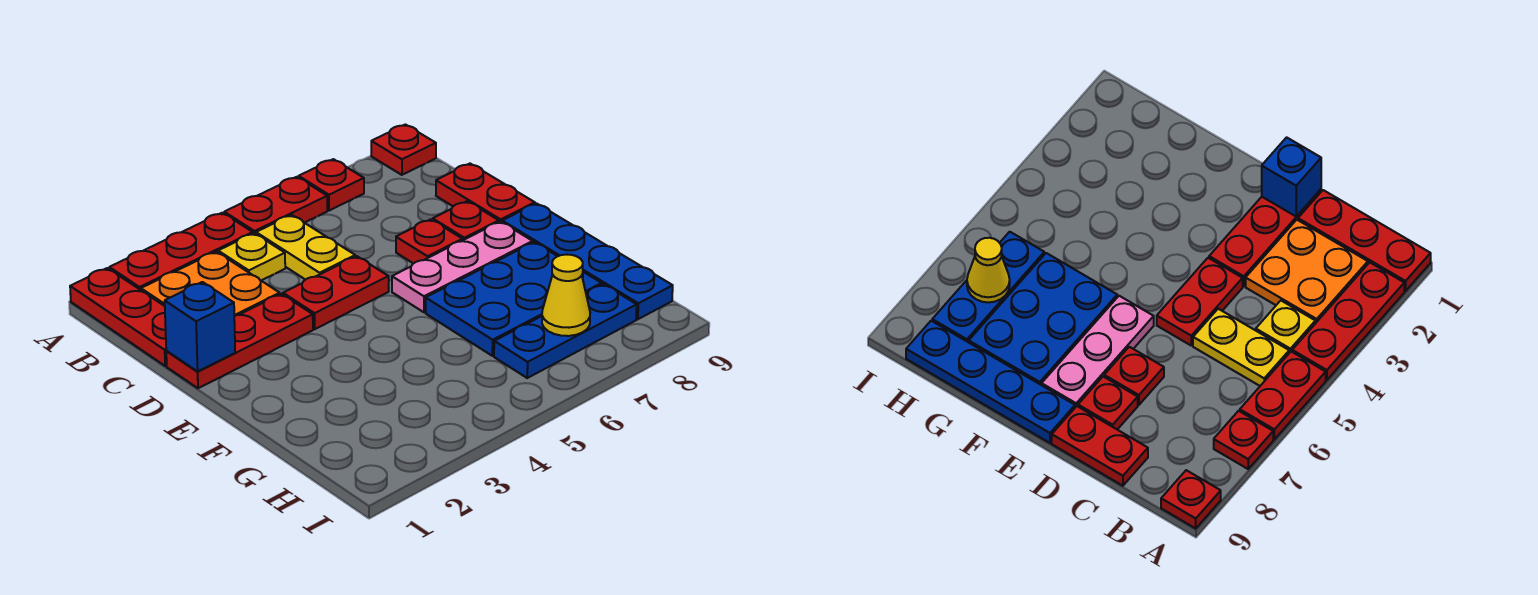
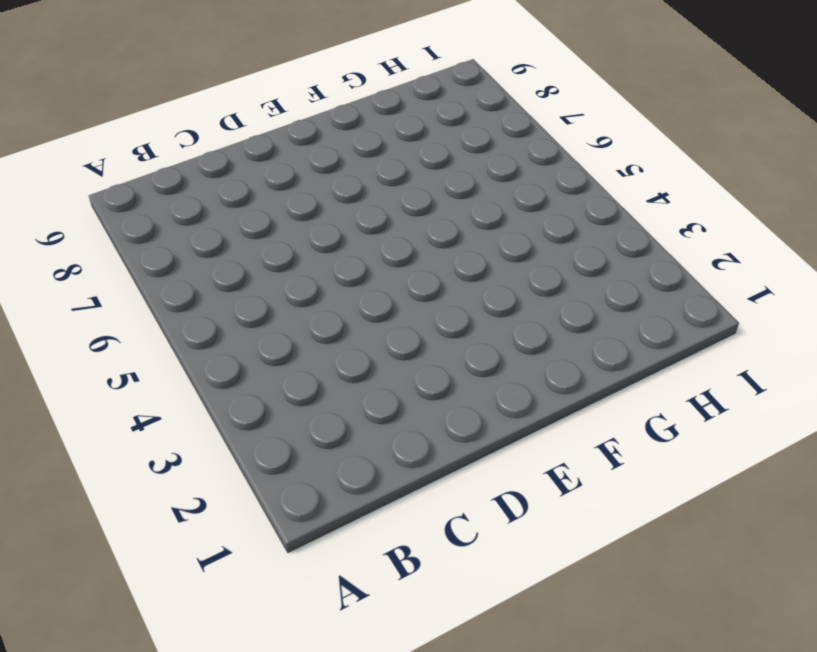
none -> red 1x3 plate [70,268,167,366]
none -> red 1x3 plate [109,213,253,290]
none -> red 1x2 plate [224,177,327,234]

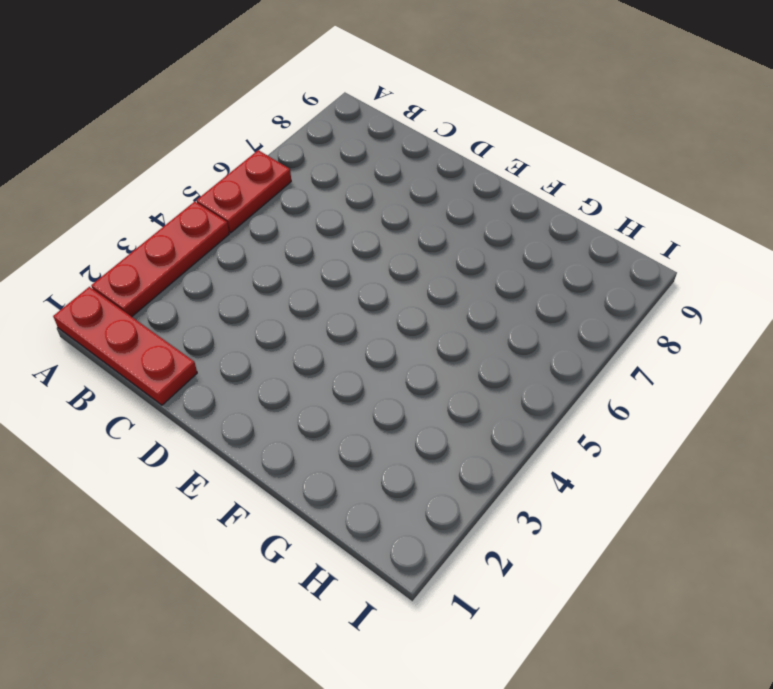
none -> red 1x1 plate [299,159,364,211]
none -> red 1x1 plate [371,125,436,175]
none -> orange 2x2 plate [141,252,280,315]

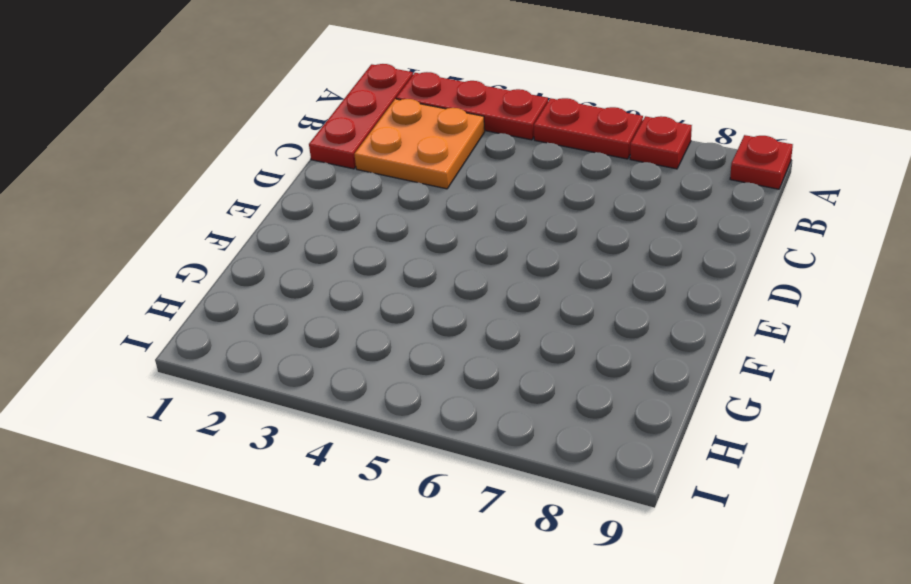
none -> yellow 1x1 plate [218,233,285,280]
none -> yellow 1x2 plate [256,215,355,280]
none -> red 1x2 plate [436,164,535,222]

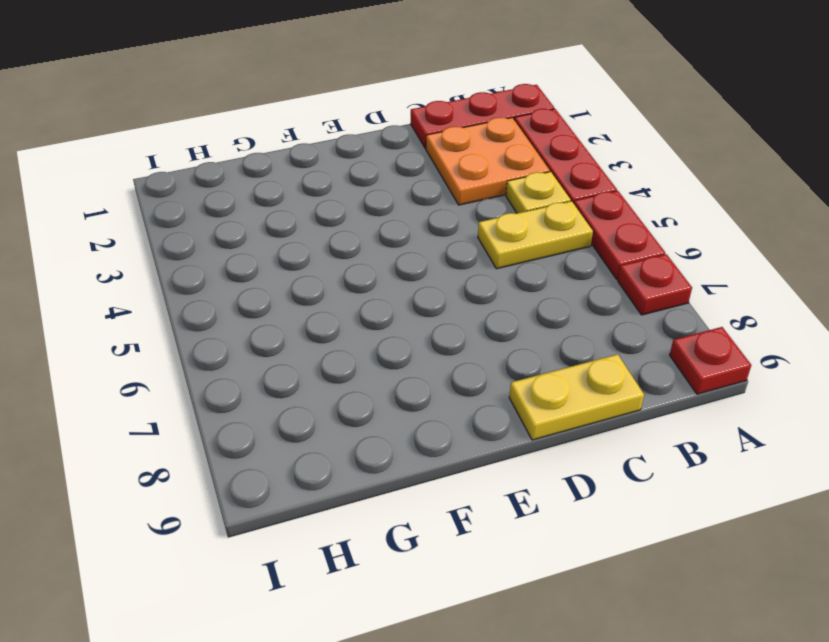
yellow 1x2 plate [509,354,644,440] -> red 1x2 plate [436,164,535,222]
none -> red 1x3 plate [166,294,313,388]
none -> red 1x2 plate [283,256,389,329]
none -> red 1x1 plate [396,219,463,264]

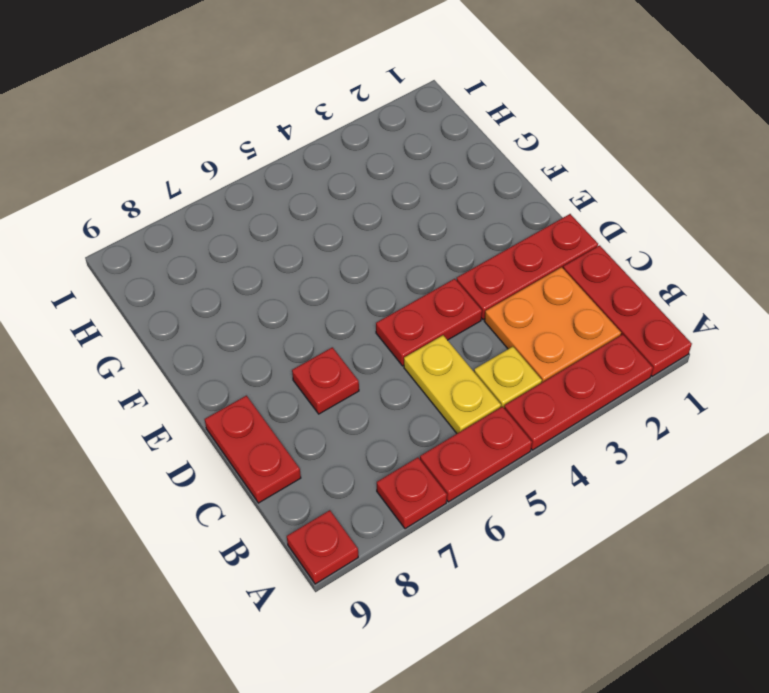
none -> red 1x1 plate [433,201,499,240]
none -> pink 1x3 plate [392,221,533,312]
none -> blue 1x4 plate [502,203,673,319]

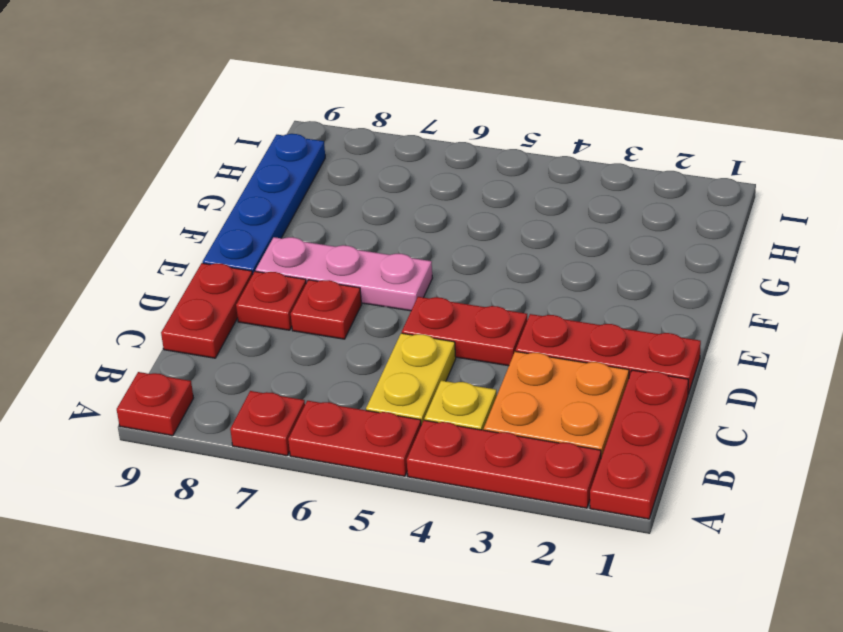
none -> blue 2x3 plate [426,242,602,356]
none -> blue 1x3 plate [494,284,637,378]
none -> blue 1x1 brick [165,282,235,371]

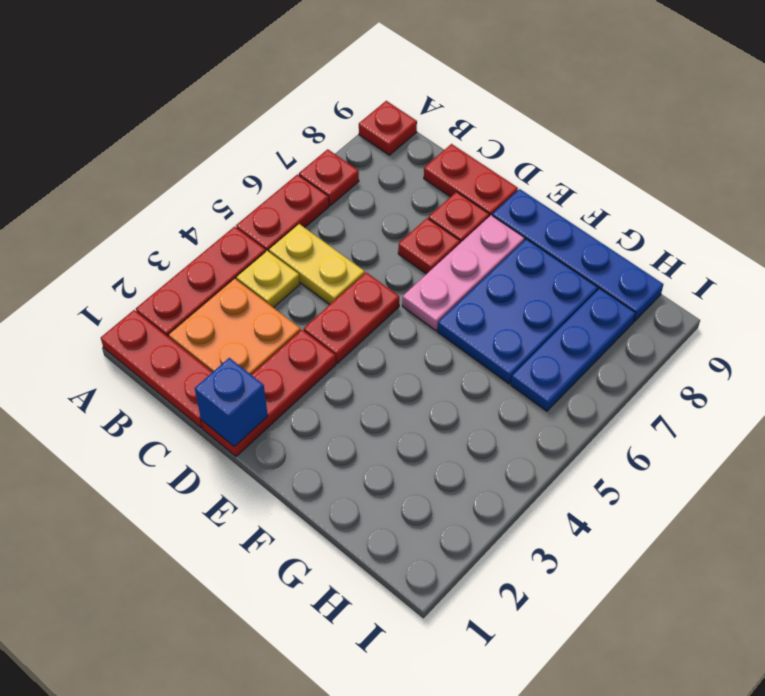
none -> yellow 1x1 cone [542,254,590,336]

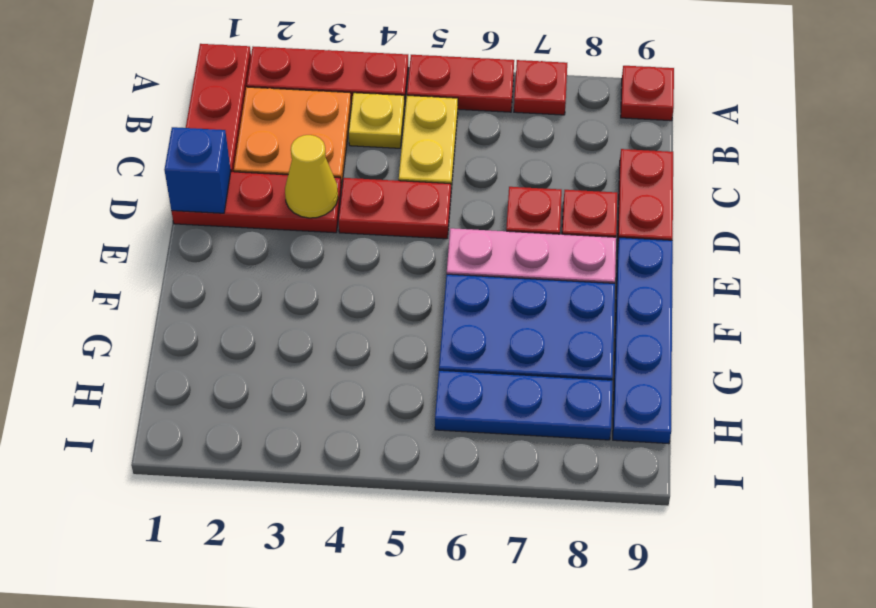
yellow 1x1 cone [285,135,338,218] -> yellow 1x1 cone moved to [542,254,590,336]

